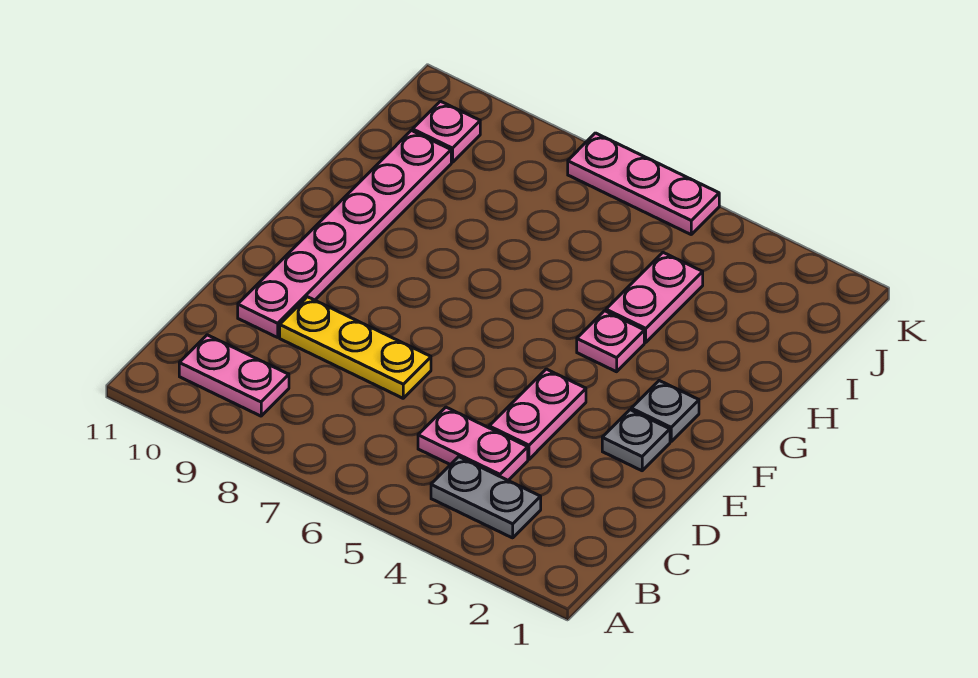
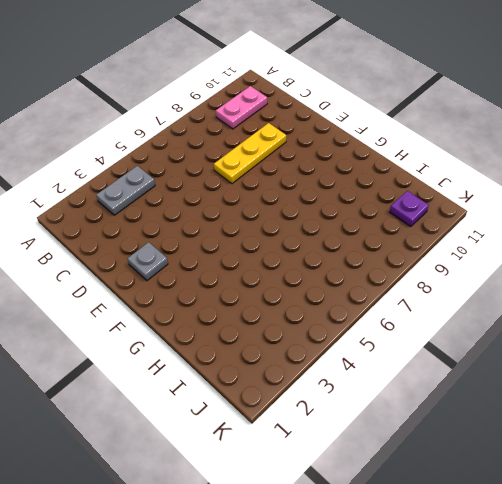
purple 1x1 plate [390,191,429,227] -> pink 1x1 plate [413,101,480,162]
none -> pink 1x2 plate [418,407,528,480]
none -> pink 1x2 plate [489,369,586,459]
none -> pink 1x6 plate [238,130,451,337]

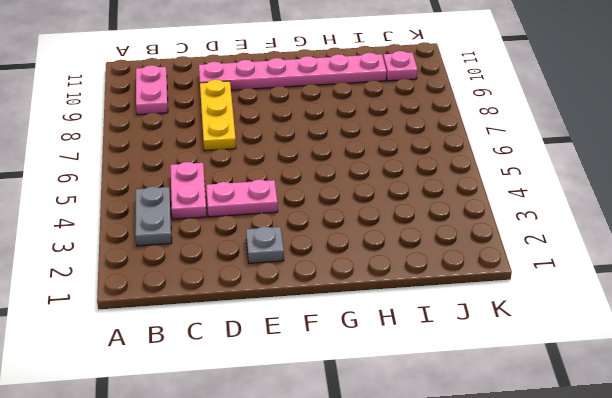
none -> grey 1x1 plate [631,381,699,441]
none -> pink 1x1 plate [577,311,644,372]
none -> pink 1x2 plate [606,253,703,342]

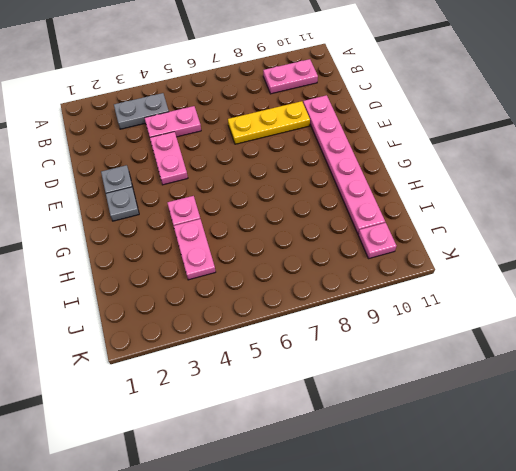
none -> pink 1x3 plate [568,133,719,234]

